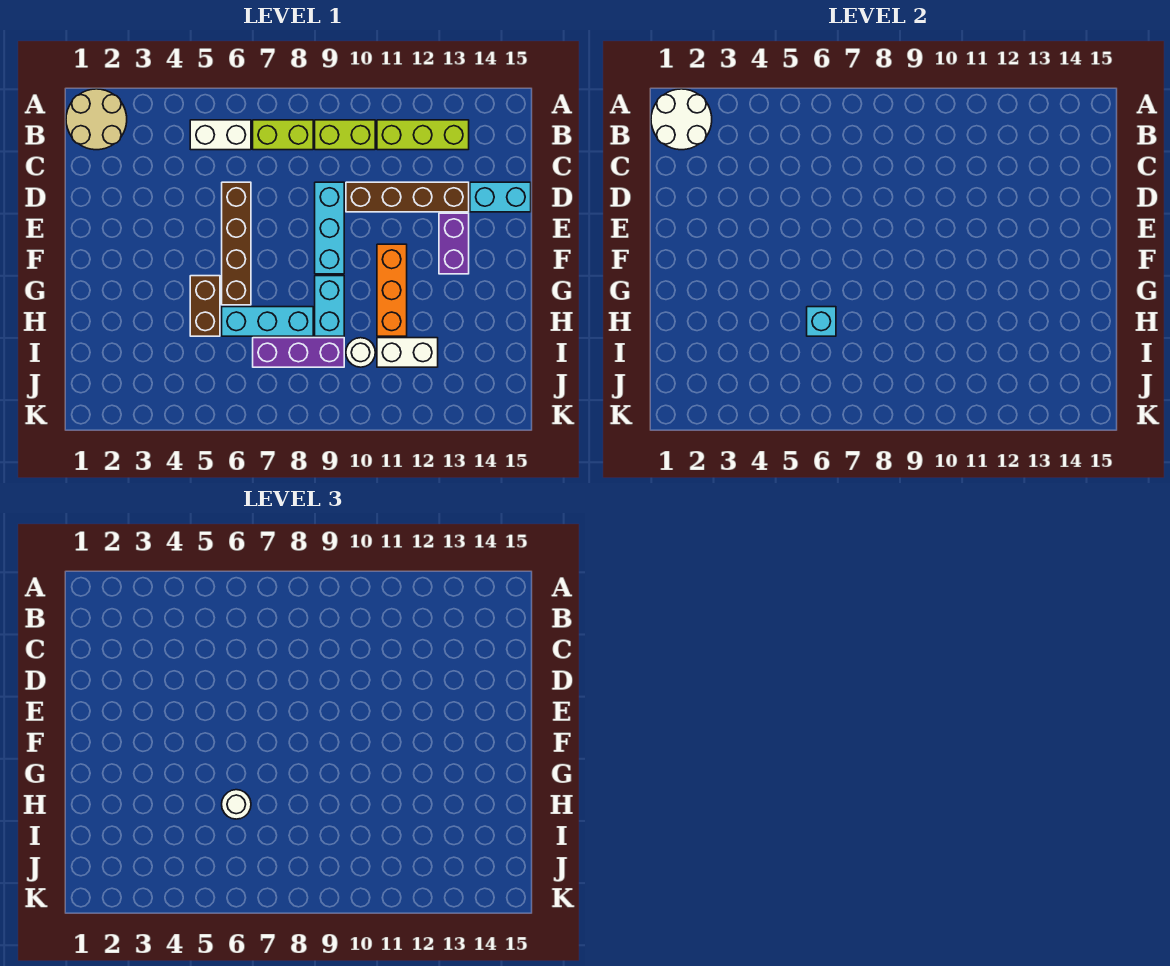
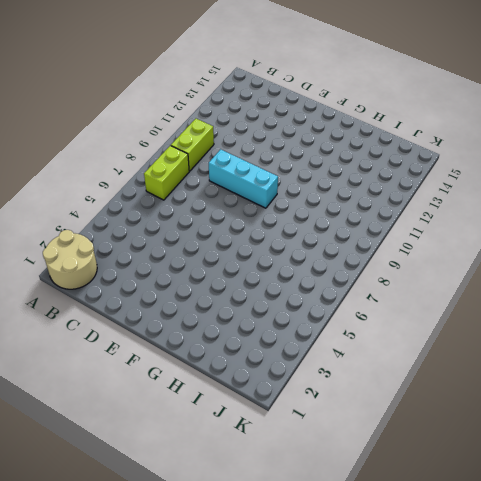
none -> white 1x2 brick [190,120,251,150]
none -> lime 1x3 brick [377,120,469,150]
none -> brown 1x4 brick [222,182,251,305]

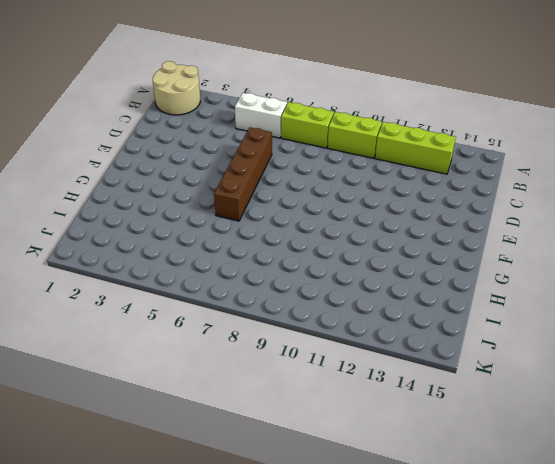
none -> cyan 1x3 brick [315,182,344,274]
none -> brown 1x4 brick [346,182,469,212]
none -> cyan 1x2 brick [470,182,531,212]

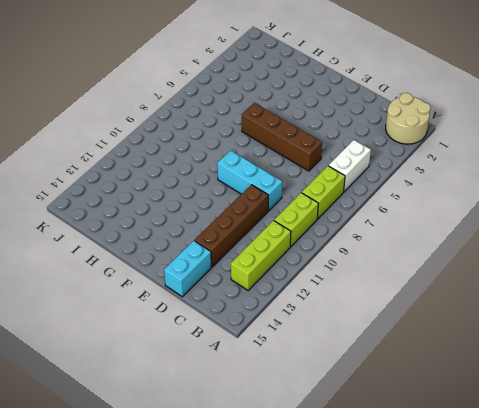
none -> purple 1x2 brick [439,213,469,274]
none -> orange 1x3 brick [377,244,407,336]
none -> brown 1x2 brick [190,276,220,336]

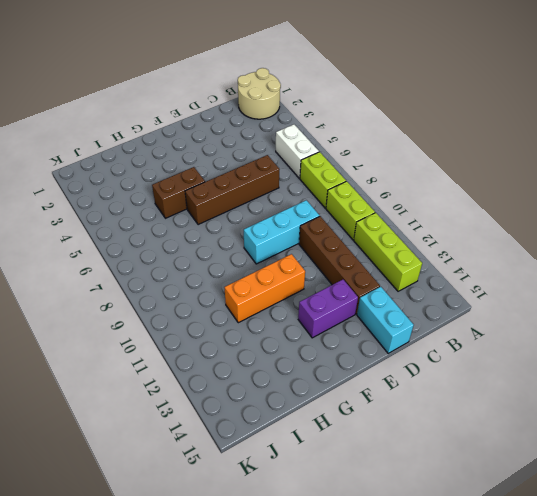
none -> cyan 1x2 brick [315,276,344,336]
none -> cyan 1x3 brick [222,307,313,336]
none -> purple 1x3 brick [253,338,344,367]

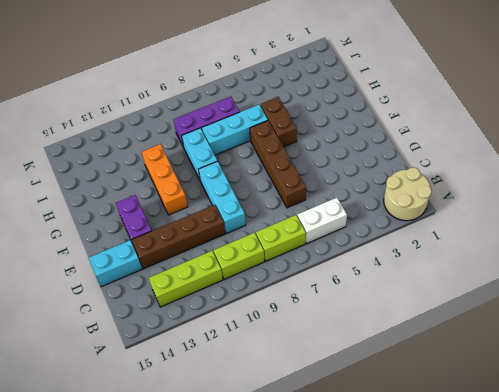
none -> white 1x1 round brick [346,338,375,367]
none -> white 1x2 brick [377,338,438,367]
none -> white 2x2 round brick [651,89,712,150]

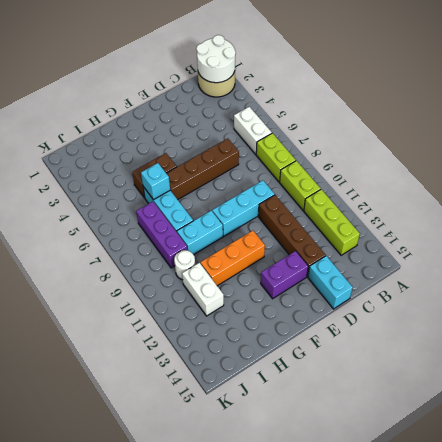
none -> white 1x1 round brick [222,790,251,819]

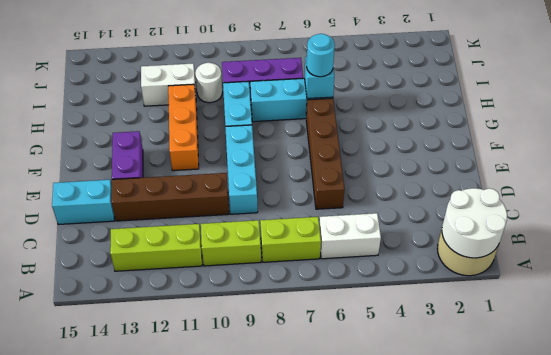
cyan 1x1 round brick [307,34,335,77] -> white 1x1 round brick [222,790,251,819]
none -> brown 1x2 brick [190,276,220,336]

